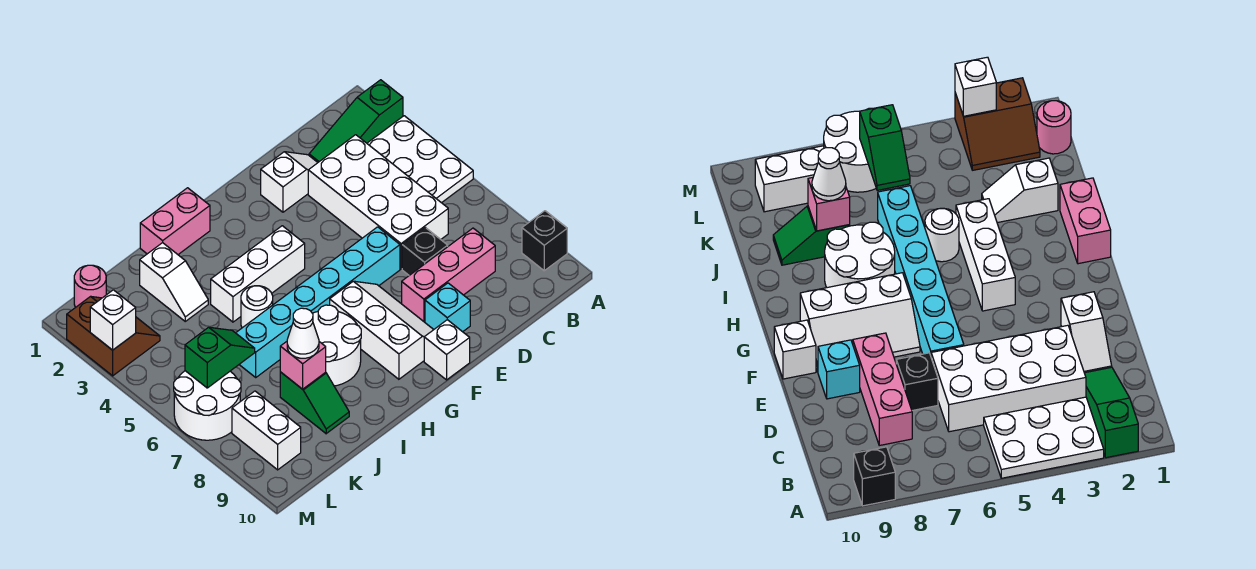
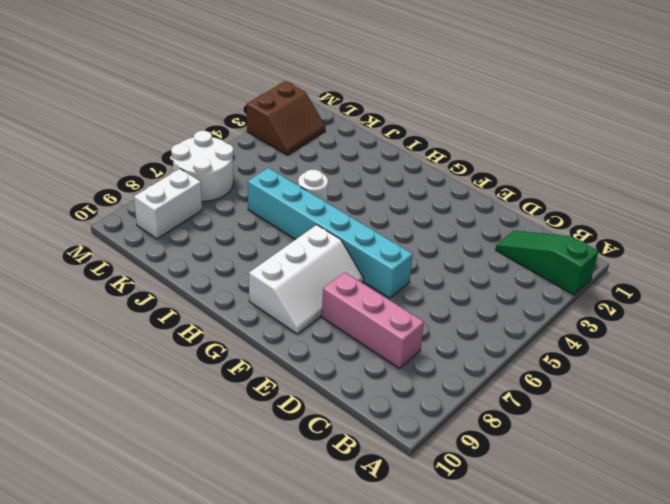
none -> white 2x3 plate [367,116,473,203]
none -> black 1x1 brick [522,211,567,271]
none -> white 2x4 brick [308,135,448,269]

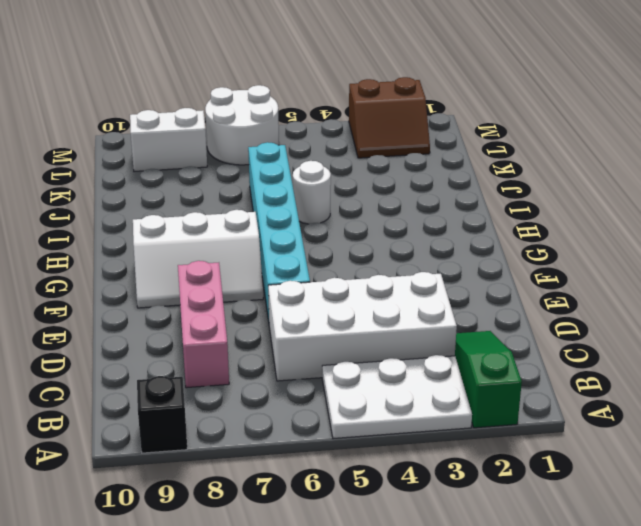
none -> white 1x2 slope [261,152,318,212]
none -> black 1x1 brick [402,228,448,275]
none -> cyan 1x1 brick [425,283,470,332]

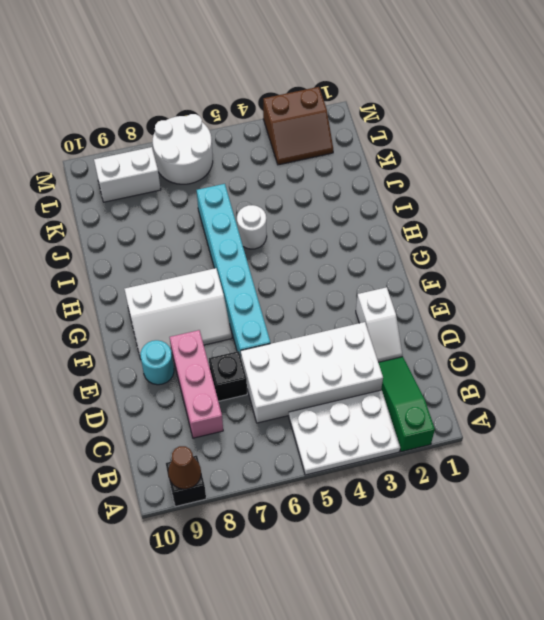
brown 1x1 cone [168,446,201,489] -> none
cyan 1x1 round brick [140,340,174,385] -> cyan 1x1 brick [425,283,470,332]
none -> white 1x1 brick [424,320,470,380]
none -> white 1x3 brick [211,226,305,322]
none -> pink 1x2 brick [140,188,210,254]

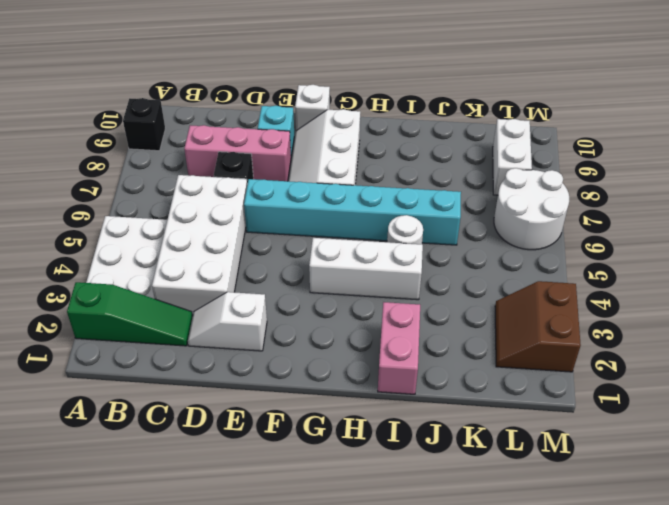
pink 1x2 brick [378,302,420,394] -> pink 1x2 brick turned to [140,188,210,254]
none -> white 2x2 round brick [312,305,361,386]
none -> white 1x2 slope [140,243,208,321]
none -> green 1x2 slope [280,372,349,434]

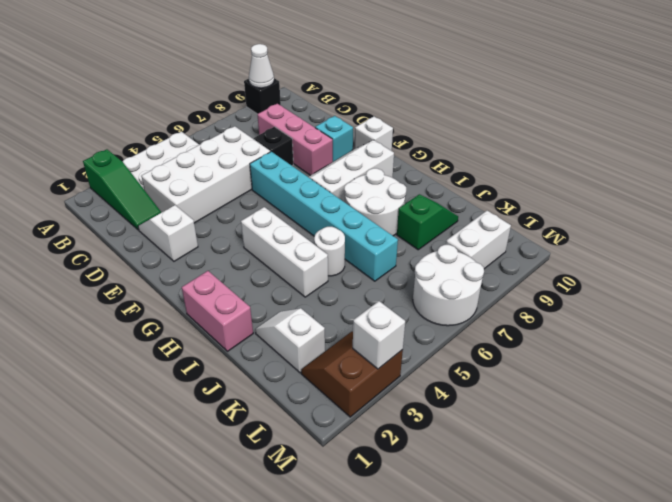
white 1x1 cone [249,44,274,88] -> white 1x1 cone moved to [287,308,319,358]
white 1x2 slope [255,308,325,373] -> white 1x2 slope turned to [140,243,208,321]
none -> pink 1x1 round brick [74,265,106,308]
none -> pink 1x1 brick [280,342,326,389]
none -> green 1x2 slope [185,327,255,388]

